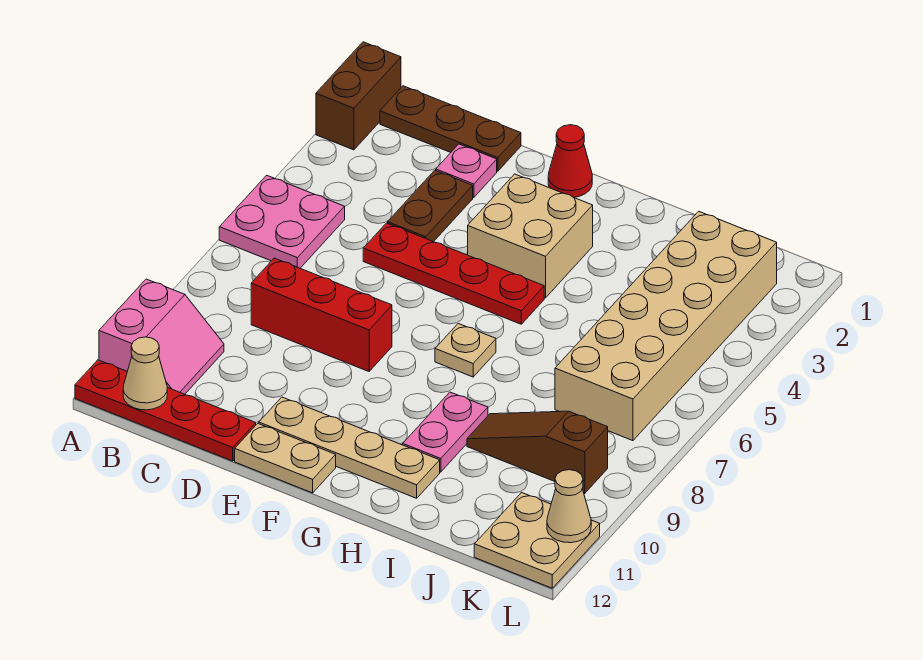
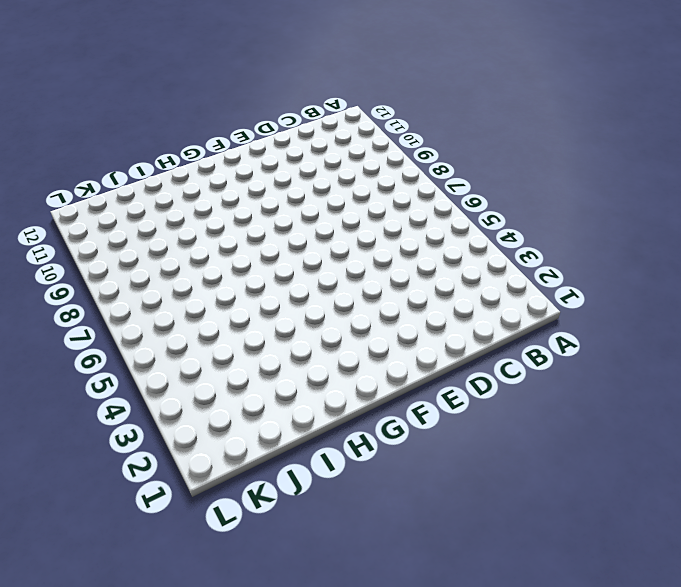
none -> brown 1x2 brick [316,42,401,150]
none -> pink 2x2 plate [219,175,345,268]
none -> pink 2x2 slope [99,279,224,394]

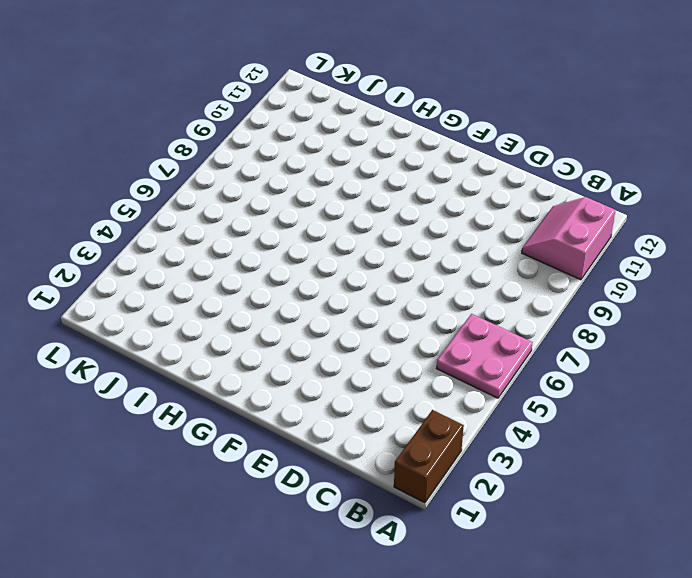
none -> red 1x4 plate [75,360,256,461]
none -> brown 1x3 plate [380,86,521,171]
none -> red 1x3 brick [251,258,392,371]

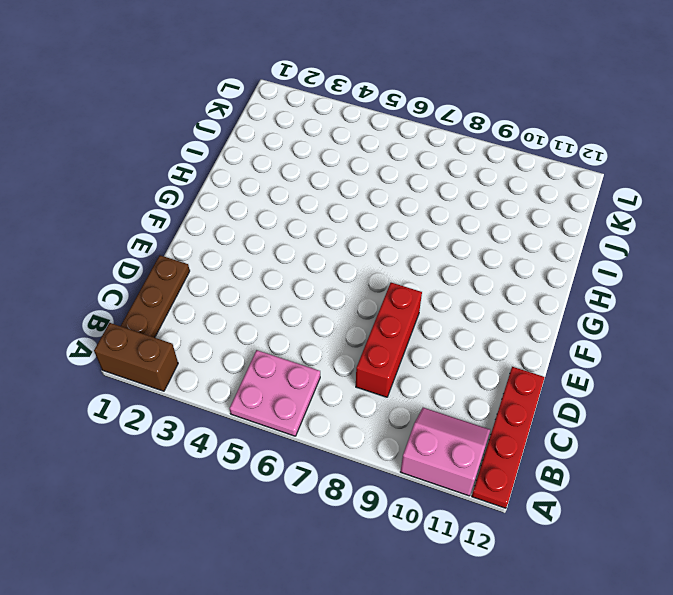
none -> pink 1x1 plate [436,144,497,198]
none -> brown 1x2 plate [388,170,473,242]
none -> red 1x4 plate [363,223,544,324]

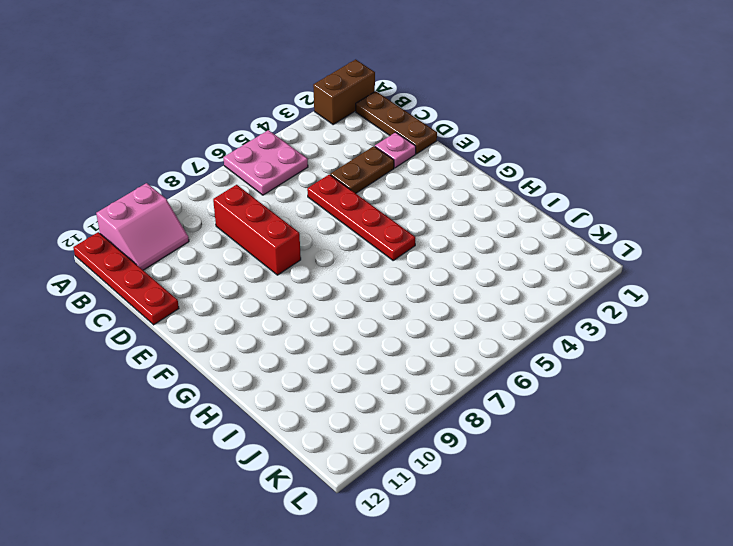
none -> tan 1x4 plate [259,397,440,498]
none -> tan 1x2 plate [235,424,336,493]
none -> red 1x1 cone [548,125,592,197]

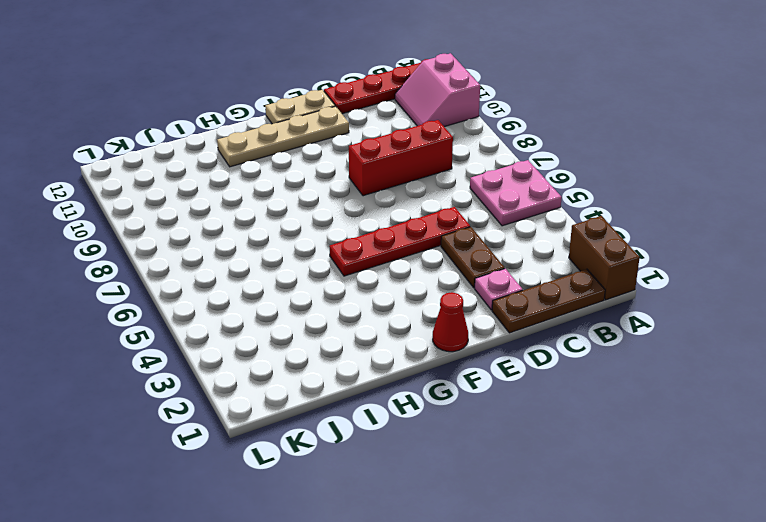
none -> tan 2x2 brick [468,174,593,298]
none -> tan 1x1 plate [435,324,496,377]
none -> pink 1x2 plate [403,392,488,472]

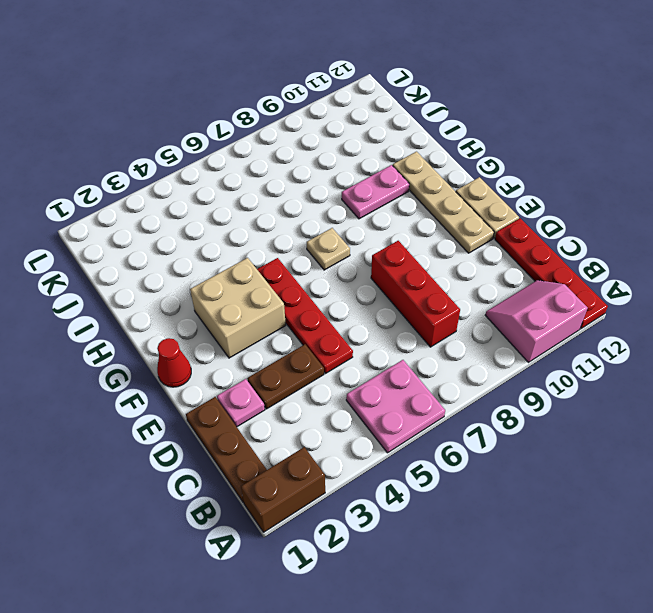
none -> brown 1x3 slope [467,411,608,493]
none -> tan 2x6 brick [555,211,777,441]
none -> tan 2x2 plate [474,493,600,588]

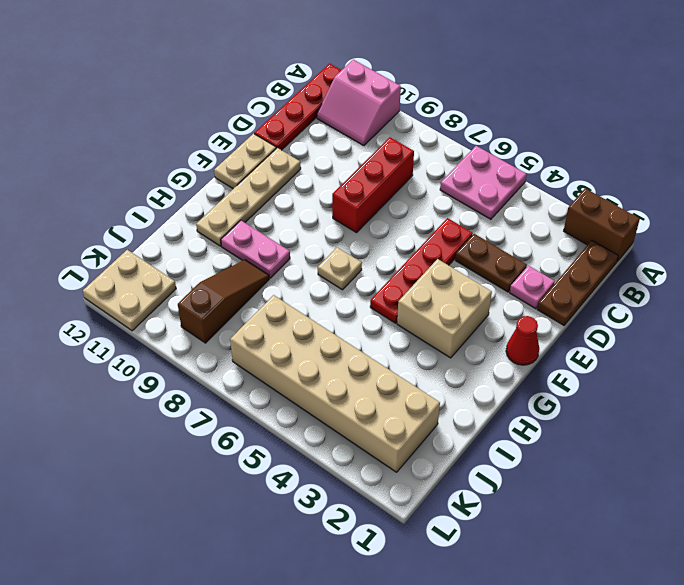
none -> tan 1x1 cone [123,337,167,410]
none -> tan 1x1 cone [547,470,591,543]

